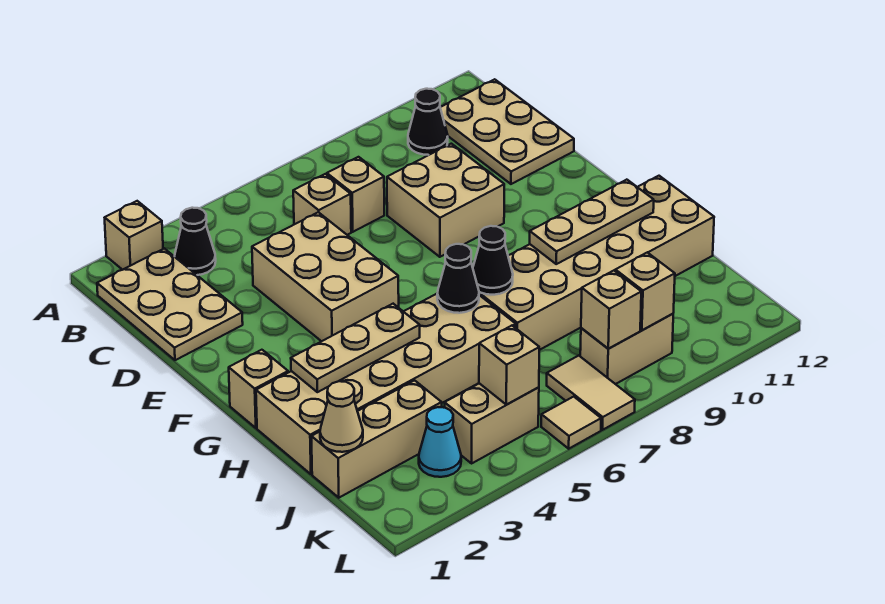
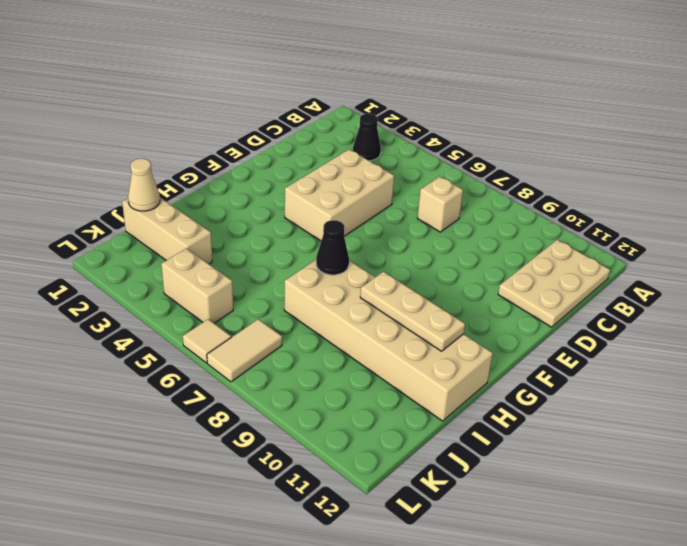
none -> tan 1x1 brick [105,201,163,270]
none -> tan 2x3 plate [97,248,243,360]
none -> black 1x1 cone [408,89,448,155]

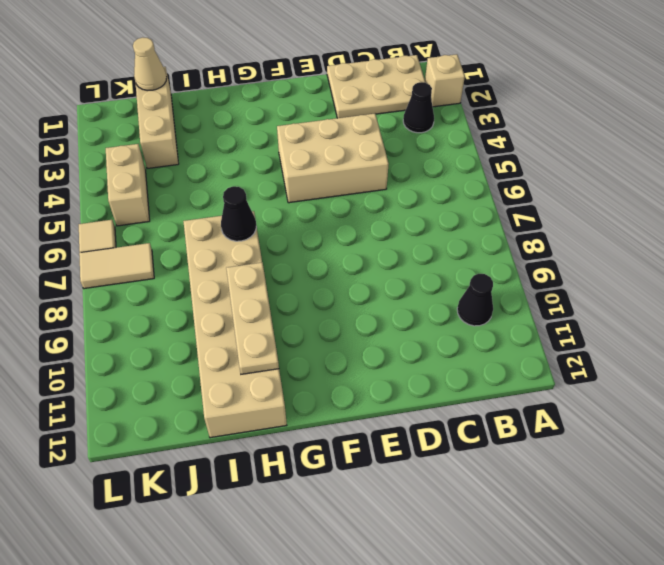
none -> tan 2x3 plate [440,79,574,184]
none -> tan 1x1 brick [293,174,351,235]
none -> tan 1x1 brick [327,157,384,232]

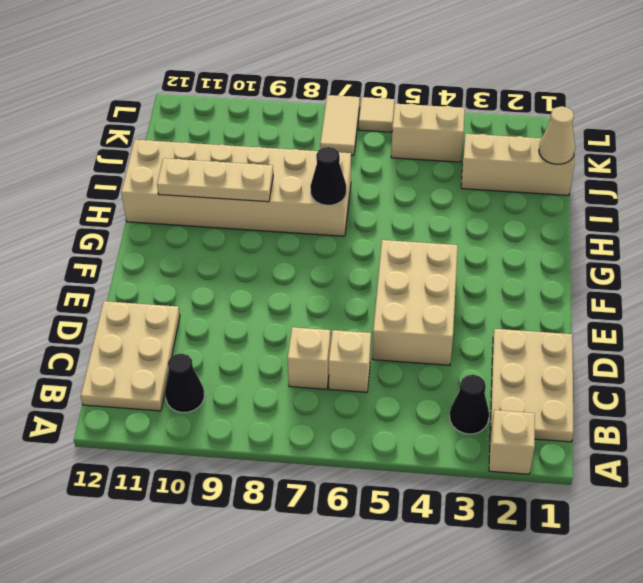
none -> tan 2x2 brick [387,144,504,257]
none -> tan 1x1 brick [229,350,288,428]
none -> tan 2x6 brick [256,294,516,474]

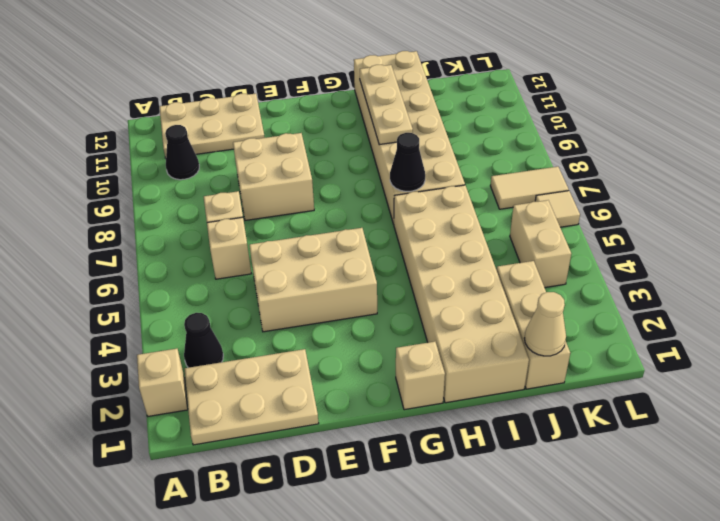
none -> cyan 1x1 cone [419,407,461,477]
none -> tan 1x2 brick [580,314,673,384]
none -> tan 1x3 plate [291,304,420,392]

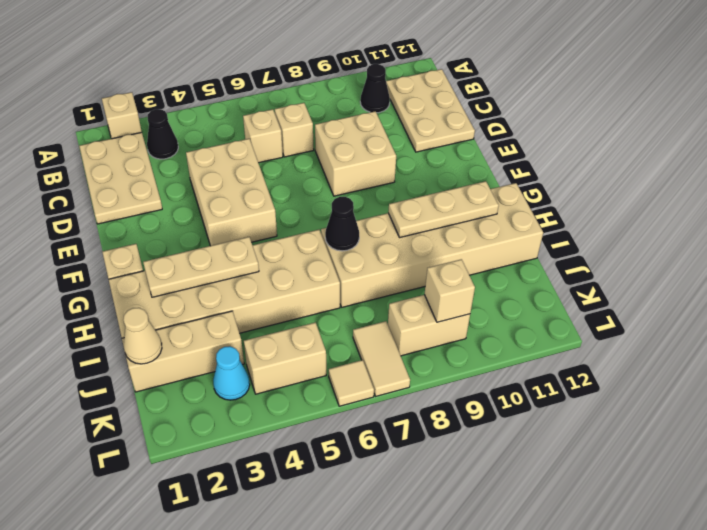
none -> black 1x1 cone [437,244,479,313]
none -> tan 1x1 brick [479,326,539,405]
none -> tan 1x1 brick [581,271,641,349]

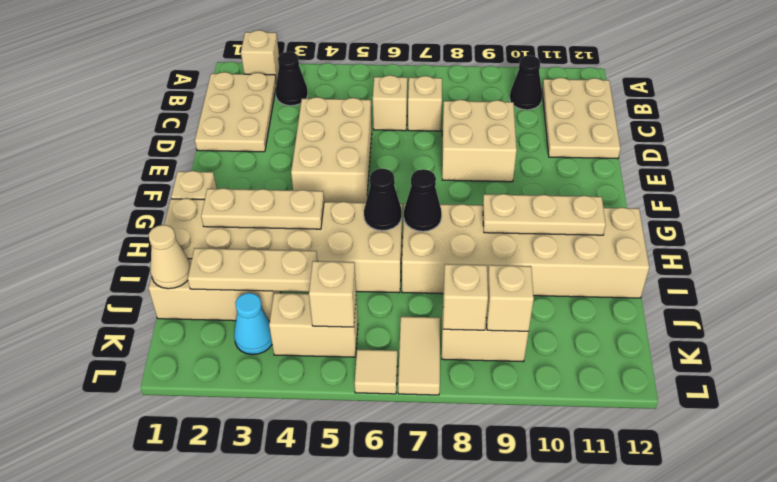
tan 1x3 plate [188,248,317,292] -> none

